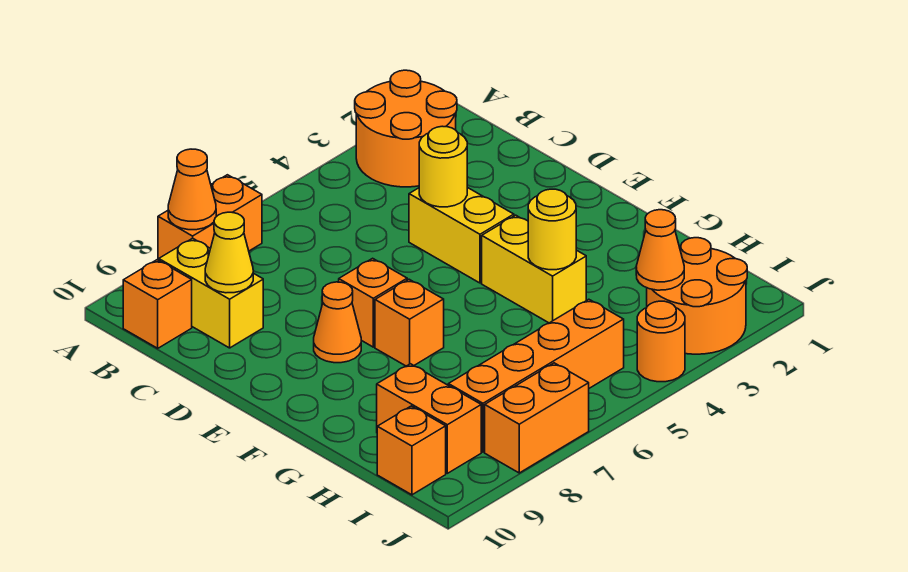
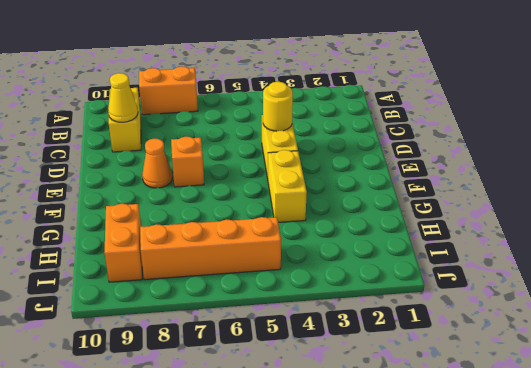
none -> orange 2x2 round brick [355,70,457,187]
none -> orange 1x1 brick [123,260,192,348]
none -> orange 1x1 brick [375,279,444,366]

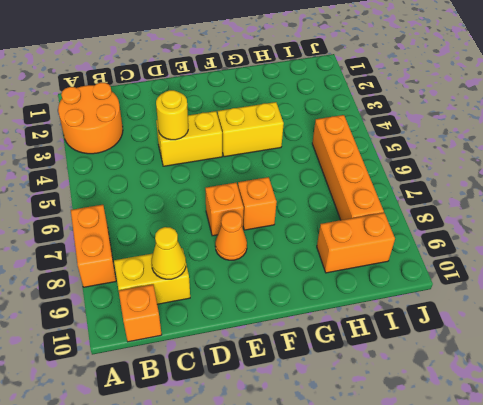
none -> orange 2x2 round brick [647,238,747,354]
none -> orange 1x1 brick [377,406,446,495]
none -> orange 1x1 round brick [637,301,685,382]

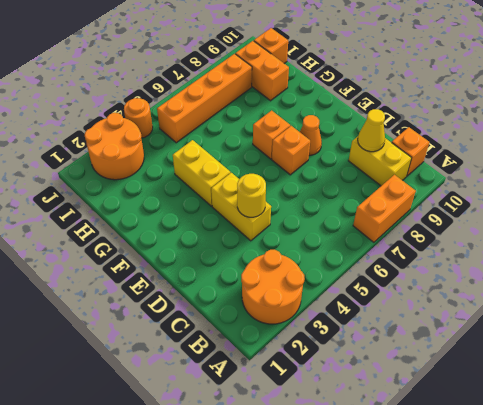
none -> orange 1x2 brick [485,363,589,473]
none -> orange 1x1 cone [168,149,216,230]
none -> yellow 1x1 round brick [528,189,576,270]

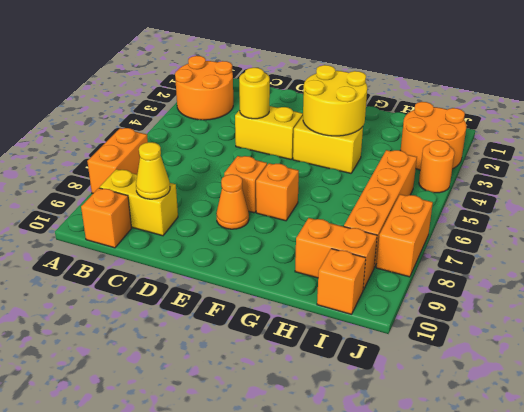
yellow 2x2 round brick [303,65,367,136] -> yellow 1x1 round brick [528,189,576,270]
none -> orange 1x1 cone [168,149,216,230]
none -> orange 1x1 cone [636,210,684,290]

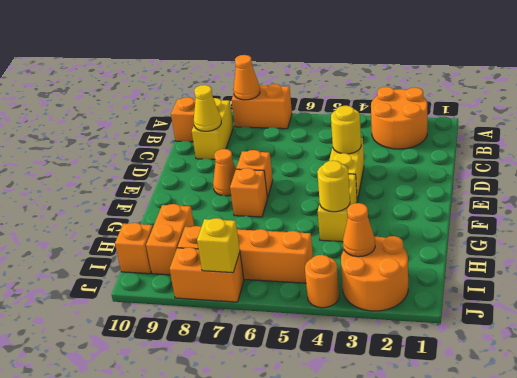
yellow 1x1 brick [197,218,240,273] -> none

